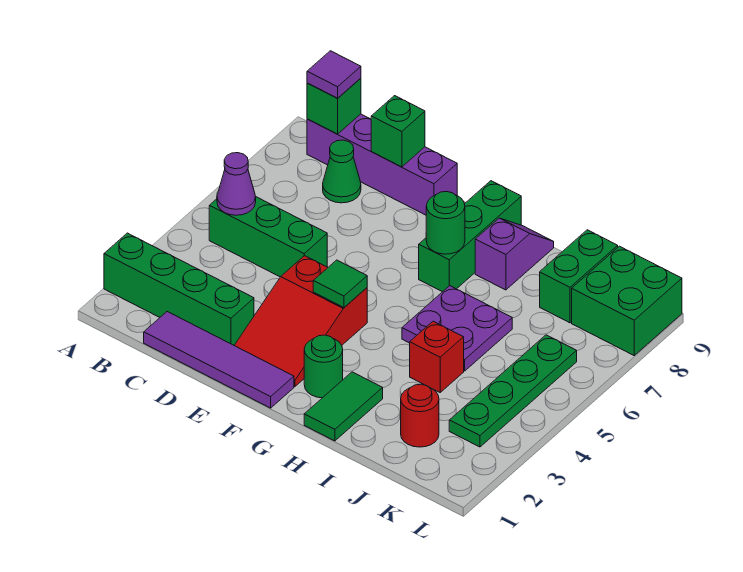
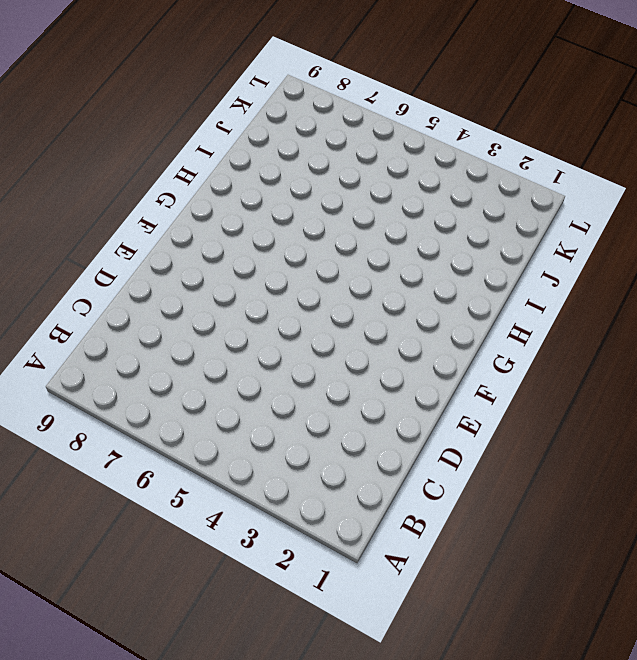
none -> green 1x4 brick [104,233,254,345]
none -> green 1x3 brick [209,197,327,277]
none -> purple 1x4 brick [307,114,457,215]

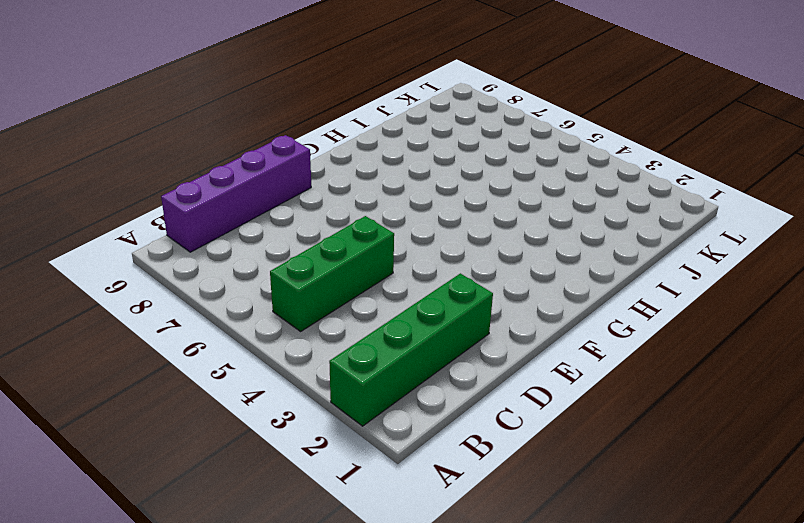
none -> purple 1x4 tile [144,312,294,408]
none -> green 1x1 cone [323,140,361,203]
none -> red 2x3 slope [234,256,367,386]

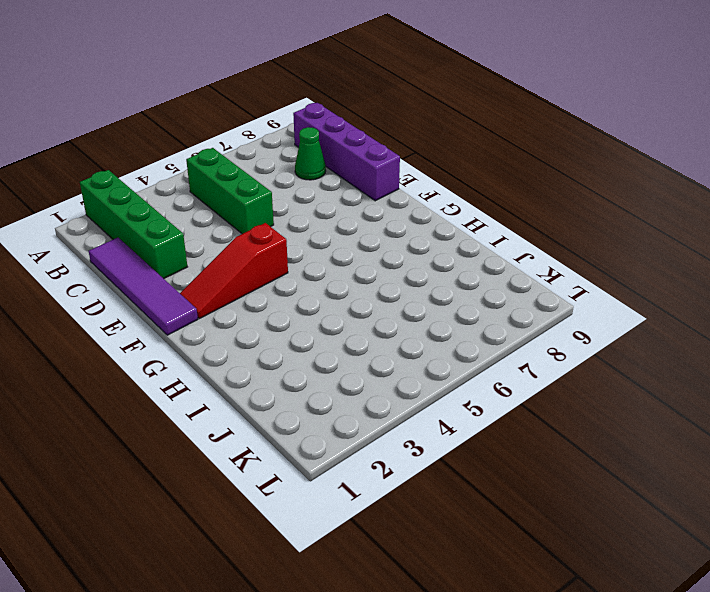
red 1x3 slope [180,223,288,319] -> red 2x3 slope [234,256,367,386]
none -> green 1x1 round brick [304,335,343,398]
none -> green 1x3 brick [419,181,521,292]
none -> green 1x2 tile [304,372,383,441]

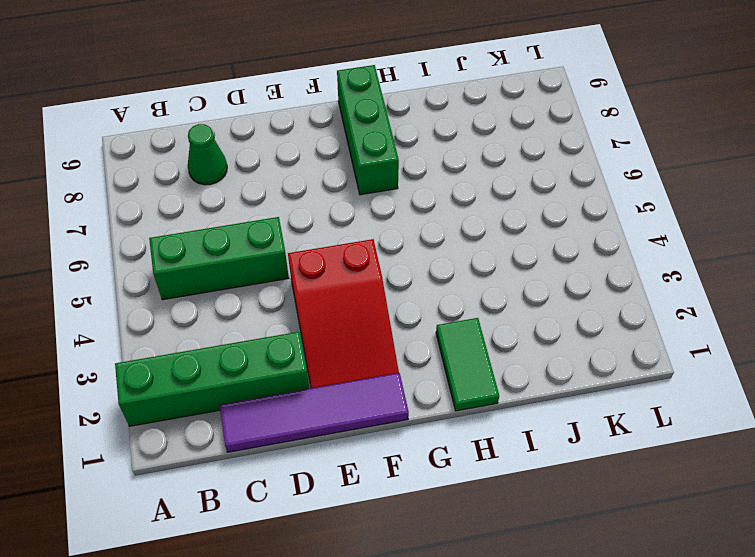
none -> purple 1x4 brick [307,114,457,215]
none -> green 1x1 round brick [304,335,343,398]
none -> purple 2x2 plate [402,286,512,371]

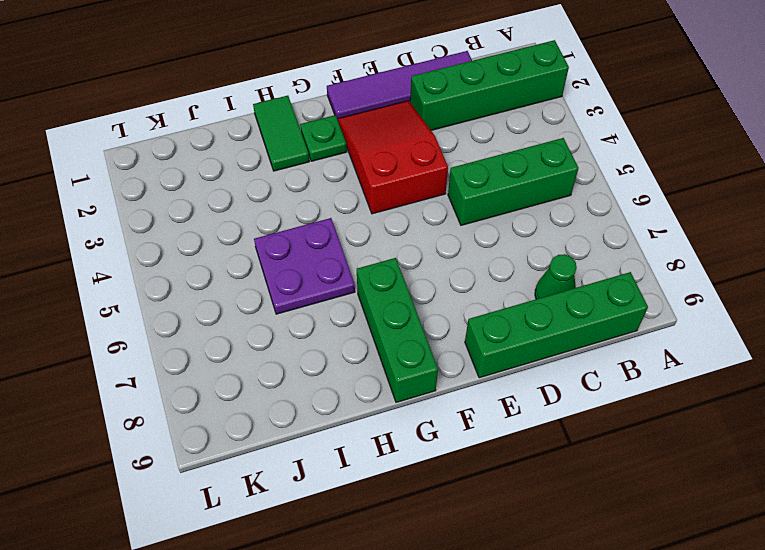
green 1x4 brick [465,272,648,378] -> purple 1x4 brick [307,114,457,215]
green 1x1 plate [300,115,347,161] -> green 1x1 round brick [304,335,343,398]
none -> purple 1x2 slope [475,218,554,290]
none -> red 1x1 brick [410,321,464,392]
none -> red 1x1 round brick [401,384,439,447]

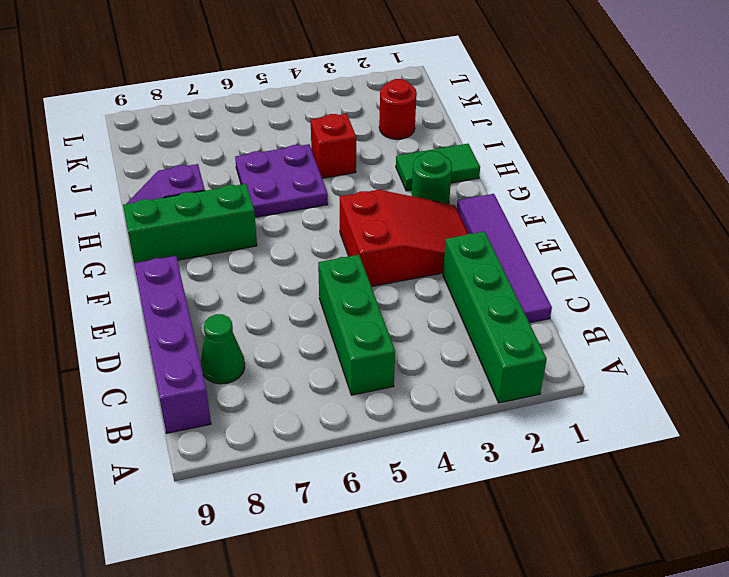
none -> green 1x2 brick [540,230,618,323]
none -> green 1x4 plate [449,335,577,447]
none -> green 2x2 brick [572,246,682,355]

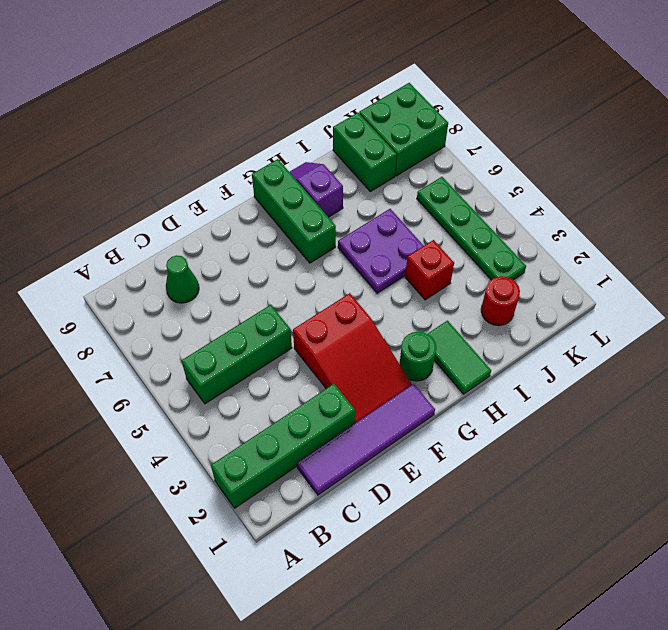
none -> purple 1x4 brick [307,114,457,215]
none -> purple 1x1 cone [217,153,256,215]
none -> green 1x1 brick [307,78,361,134]

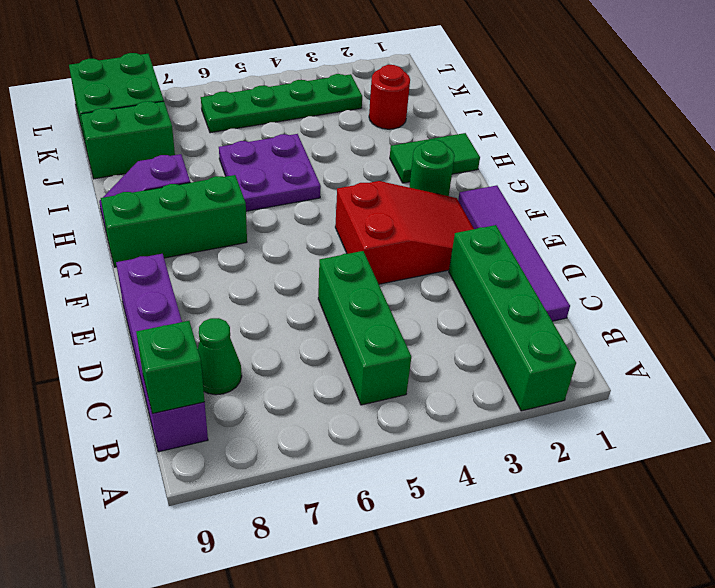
none -> red 1x1 brick [410,321,464,392]
none -> purple 1x1 cone [217,153,256,215]
none -> green 1x1 brick [371,96,425,167]

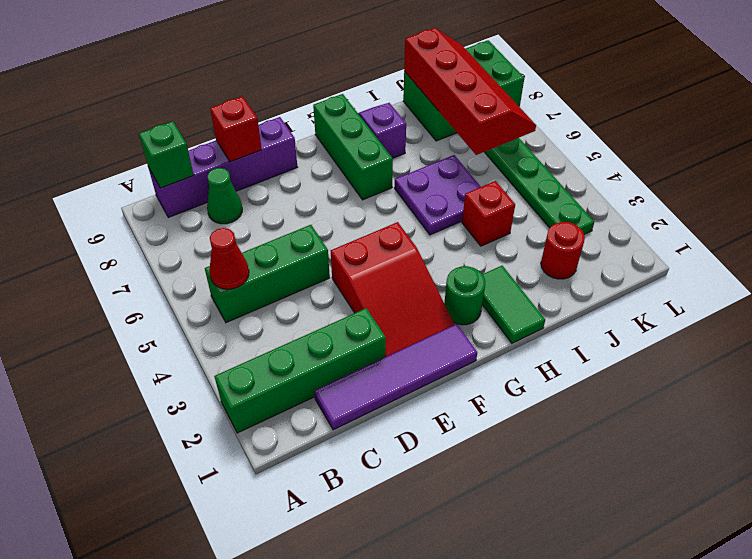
red 1x1 cone [209,228,249,289] -> purple 1x1 cone [217,153,256,215]
red 1x1 brick [210,96,262,162] -> green 1x1 brick [371,96,425,167]
red 2x4 slope [404,28,536,155] -> none
none -> green 1x1 tile [313,260,367,308]
none -> green 1x1 round brick [426,192,465,254]
none -> purple 1x1 tile [307,51,361,98]

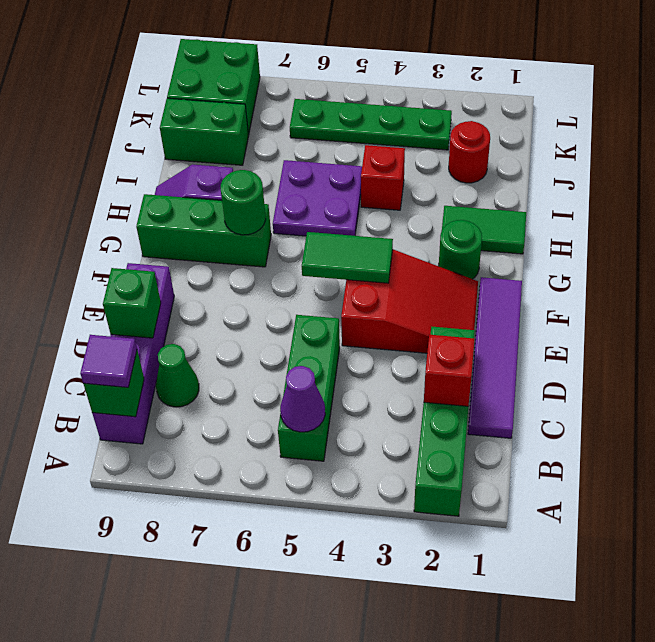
red 1x1 brick [424,335,475,406] -> none
green 1x2 tile [302,232,393,283] -> green 1x1 tile [313,260,367,308]

